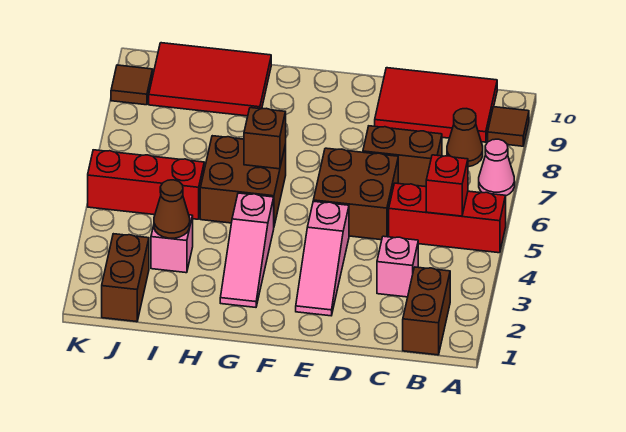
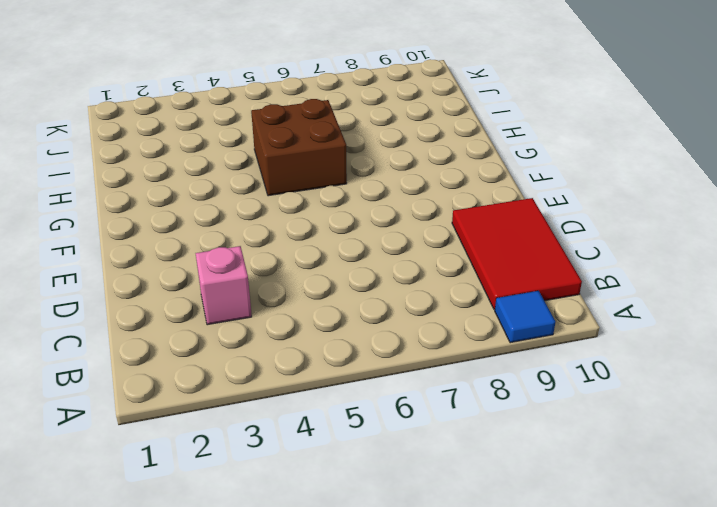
blue 1x1 tile [495,291,555,343] -> brown 1x1 tile [488,107,529,146]
none -> red 1x3 brick [389,183,506,253]
none -> pink 1x1 cone [479,139,515,196]
none -> brown 1x2 brick [403,267,450,355]

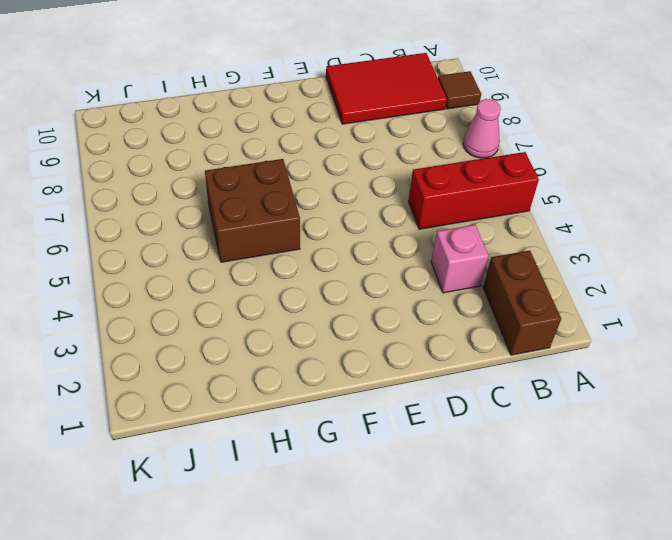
none -> brown 1x1 cone [447,109,483,167]
none -> brown 1x2 brick [363,126,442,187]
none -> brown 2x2 brick [313,148,398,240]

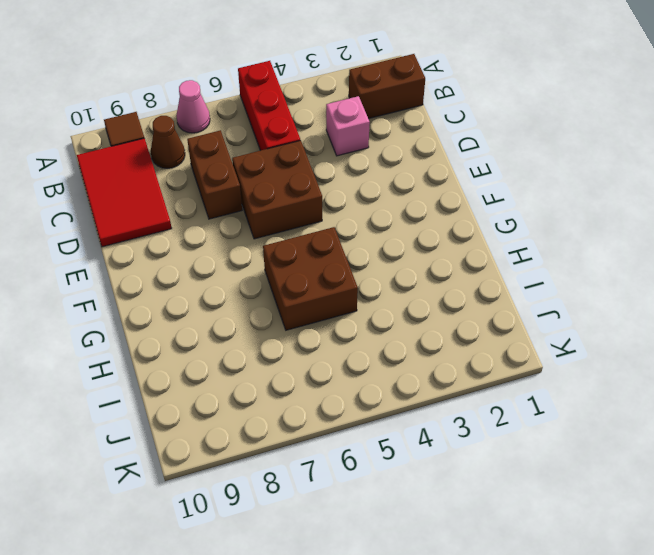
none -> pink 1x3 slope [296,201,349,316]
none -> pink 1x3 slope [220,193,274,307]
none -> red 2x3 tile [149,43,271,116]

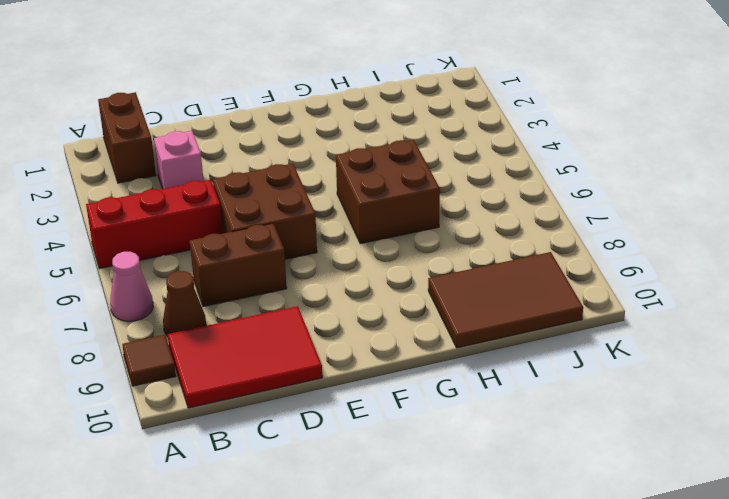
brown 2x3 tile [428,252,583,348] -> red 2x3 tile [149,43,271,116]
none -> pink 1x3 slope [296,201,349,316]
none -> pink 1x3 slope [220,193,274,307]
none -> pink 1x1 brick [151,215,193,273]

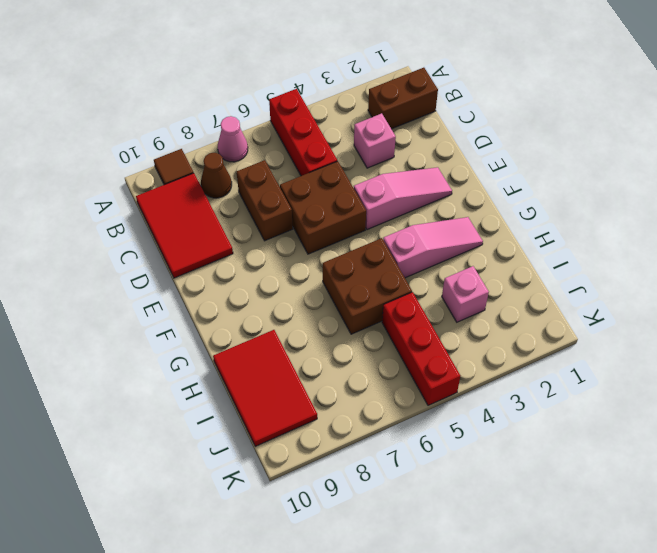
none -> brown 1x2 brick [102,234,149,322]
none -> brown 1x1 tile [111,65,153,105]
none -> red 1x1 brick [426,155,468,216]

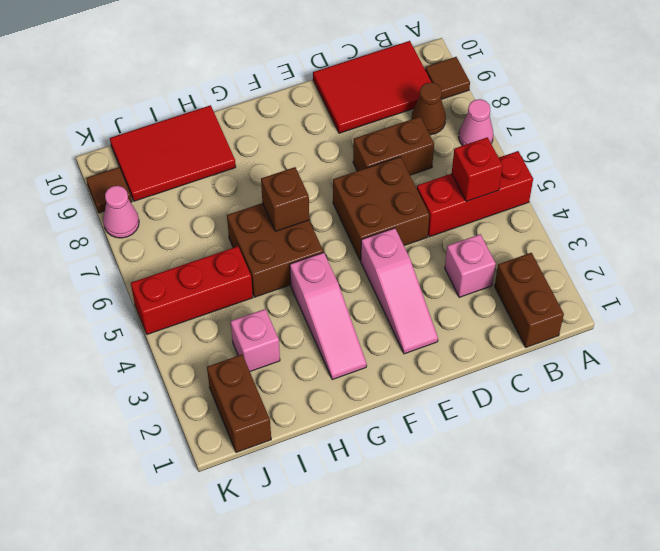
pink 1x1 cone [103,186,139,238] -> none
none -> brown 1x1 cone [154,180,190,238]

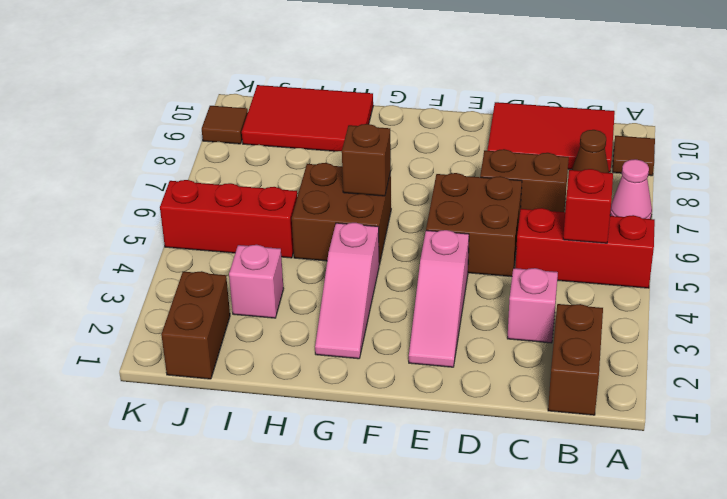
none -> brown 1x1 cone [154,180,190,238]

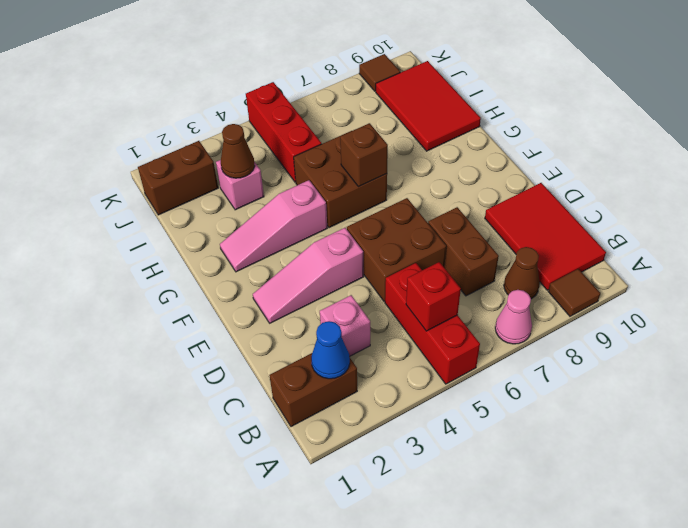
blue 1x1 cone [311,321,350,379] -> none

